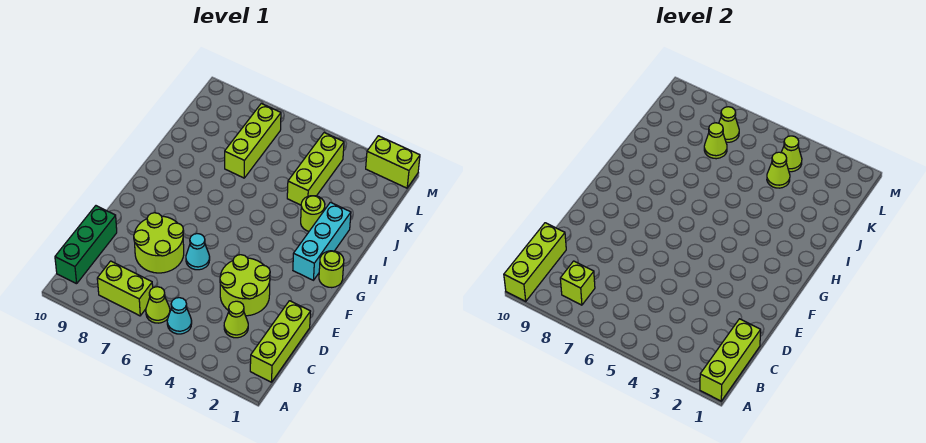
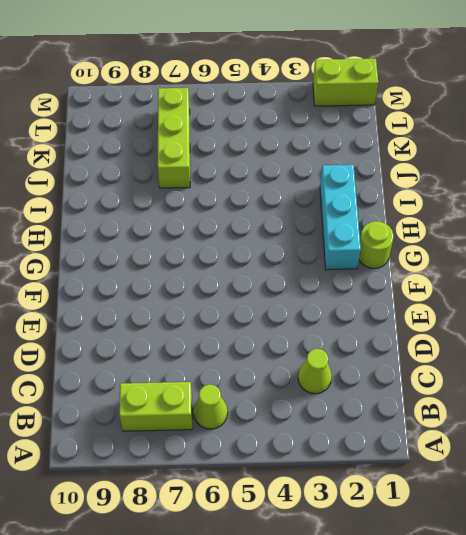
none -> lime 1x3 brick [250,301,311,382]
none -> cyan 1x1 cone [167,298,192,334]
none -> green 1x3 brick [55,206,117,284]

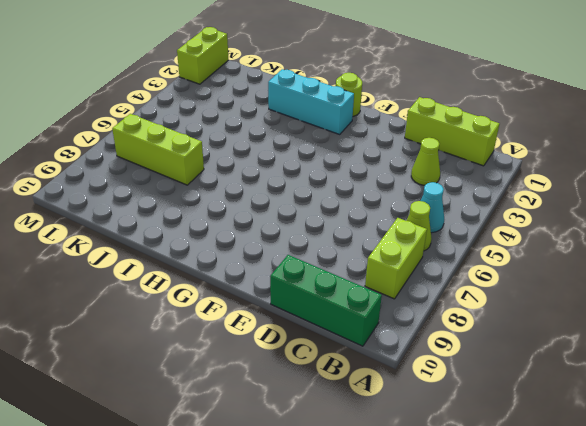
none -> lime 2x2 round brick [220,255,270,316]
none -> lime 2x2 round brick [134,213,184,273]
none -> cyan 1x1 cone [186,234,210,270]

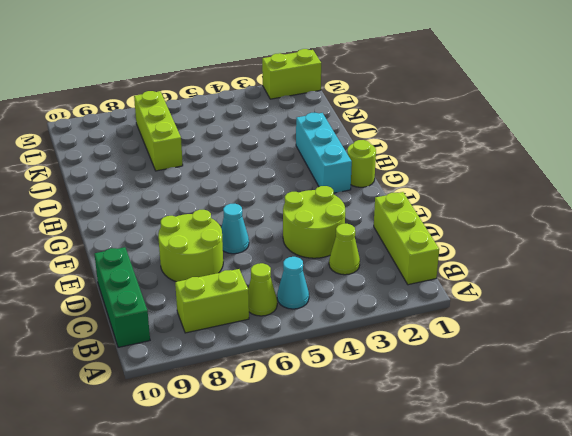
none -> lime 1x1 round brick [301,196,325,231]
none -> lime 1x3 brick [287,133,344,205]
none -> lime 1x3 brick [700,319,761,401]

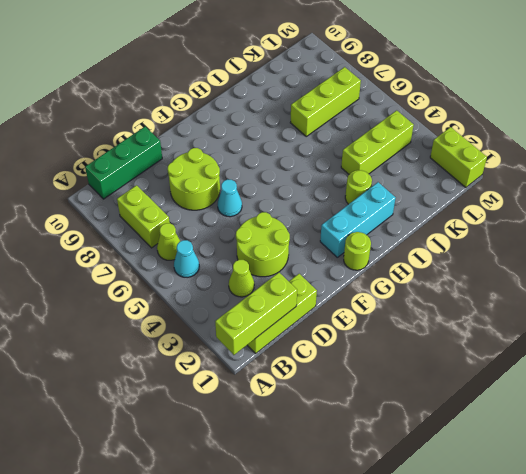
none -> lime 1x3 brick [504,223,566,301]
none -> lime 1x1 brick [560,261,595,305]
none -> lime 1x1 cone [767,152,790,188]

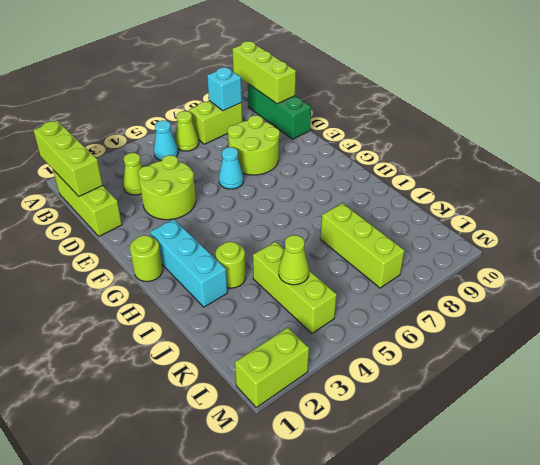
cyan 1x1 brick [207,67,242,111] -> lime 1x1 brick [560,261,595,305]
none -> lime 1x1 cone [704,123,727,159]
none -> lime 1x1 cone [781,136,802,172]
none -> lime 1x1 cone [719,107,739,142]

